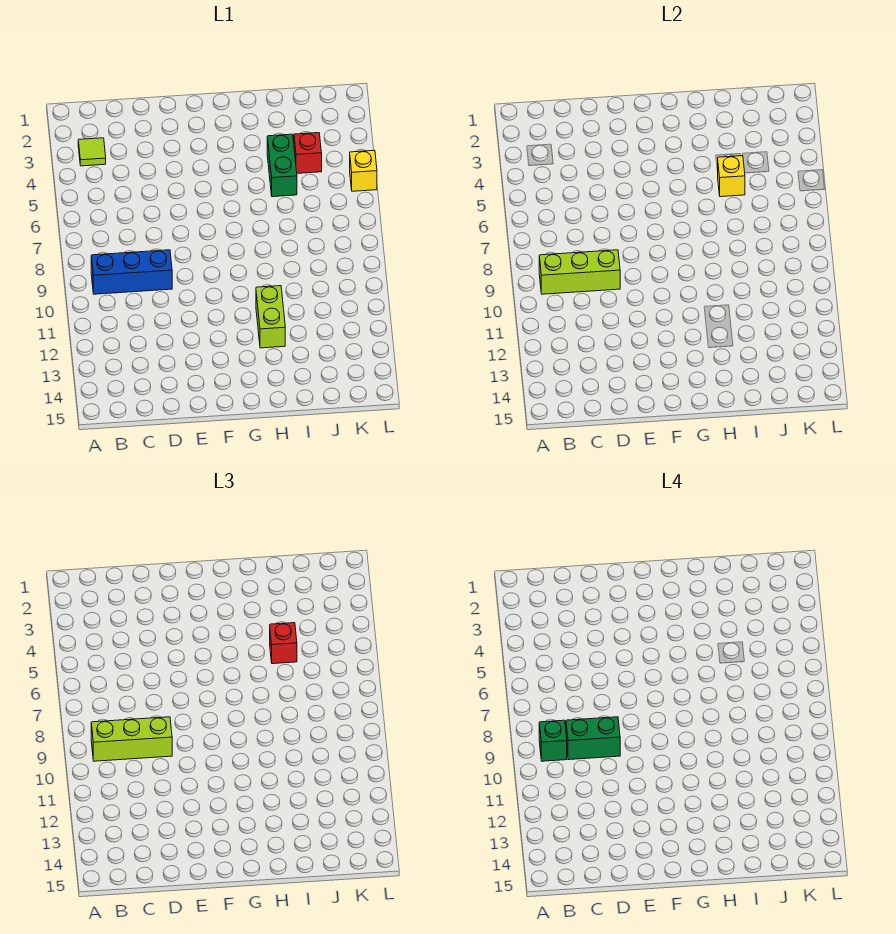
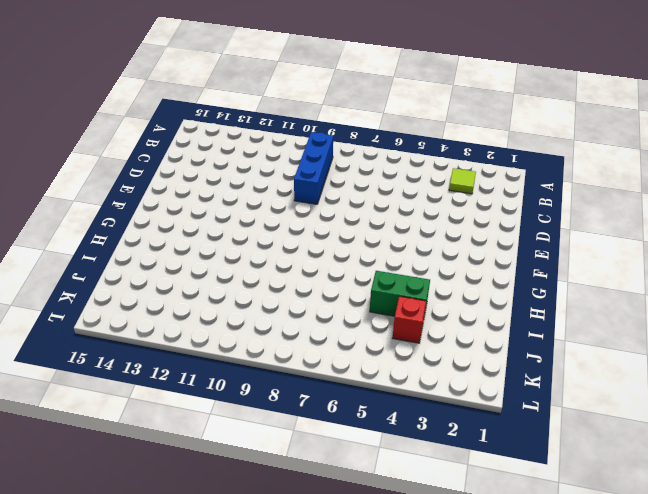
none -> lime 1x2 brick [256,286,285,348]
none -> yellow 1x1 brick [350,150,377,191]
none -> lime 1x3 brick [539,250,620,294]

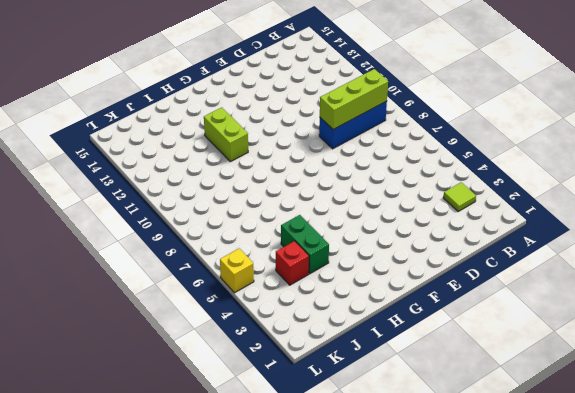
none -> yellow 1x1 brick [718,156,745,197]
none -> lime 1x3 brick [91,717,172,761]
none -> red 1x1 brick [270,623,297,664]

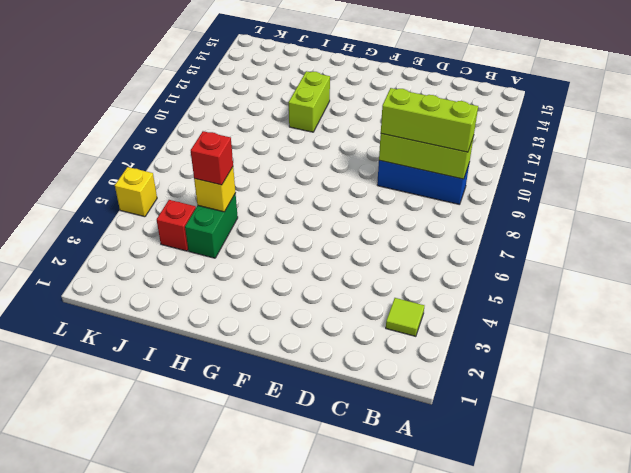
none -> green 1x1 brick [539,720,567,761]
none -> green 1x2 brick [566,717,620,760]

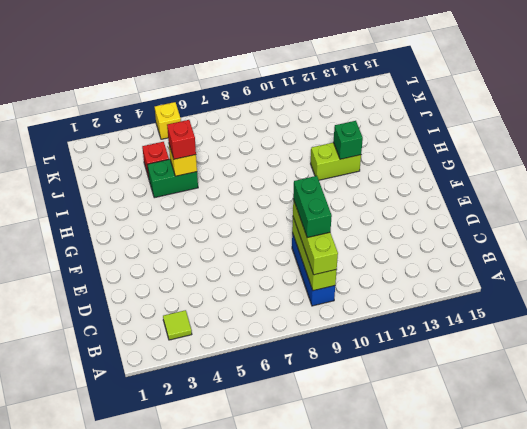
green 1x1 brick [333,121,363,159] -> green 1x1 brick moved to [539,720,567,761]

